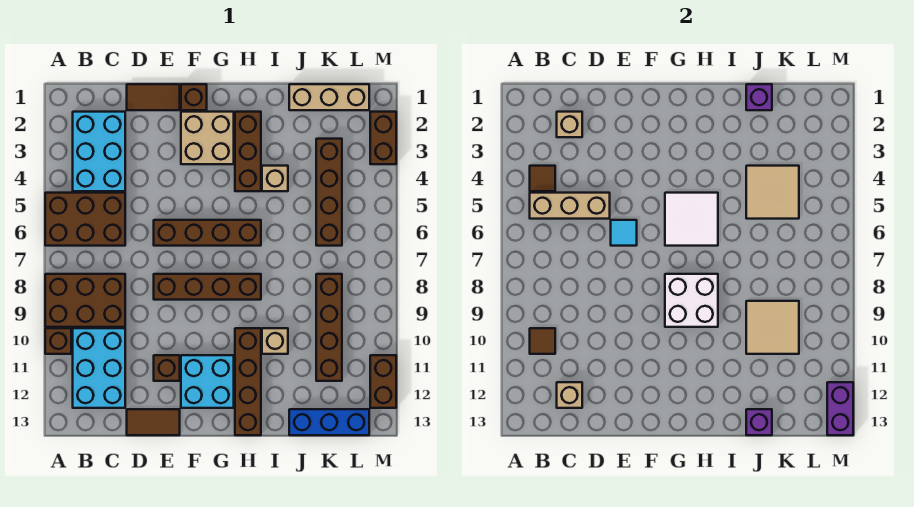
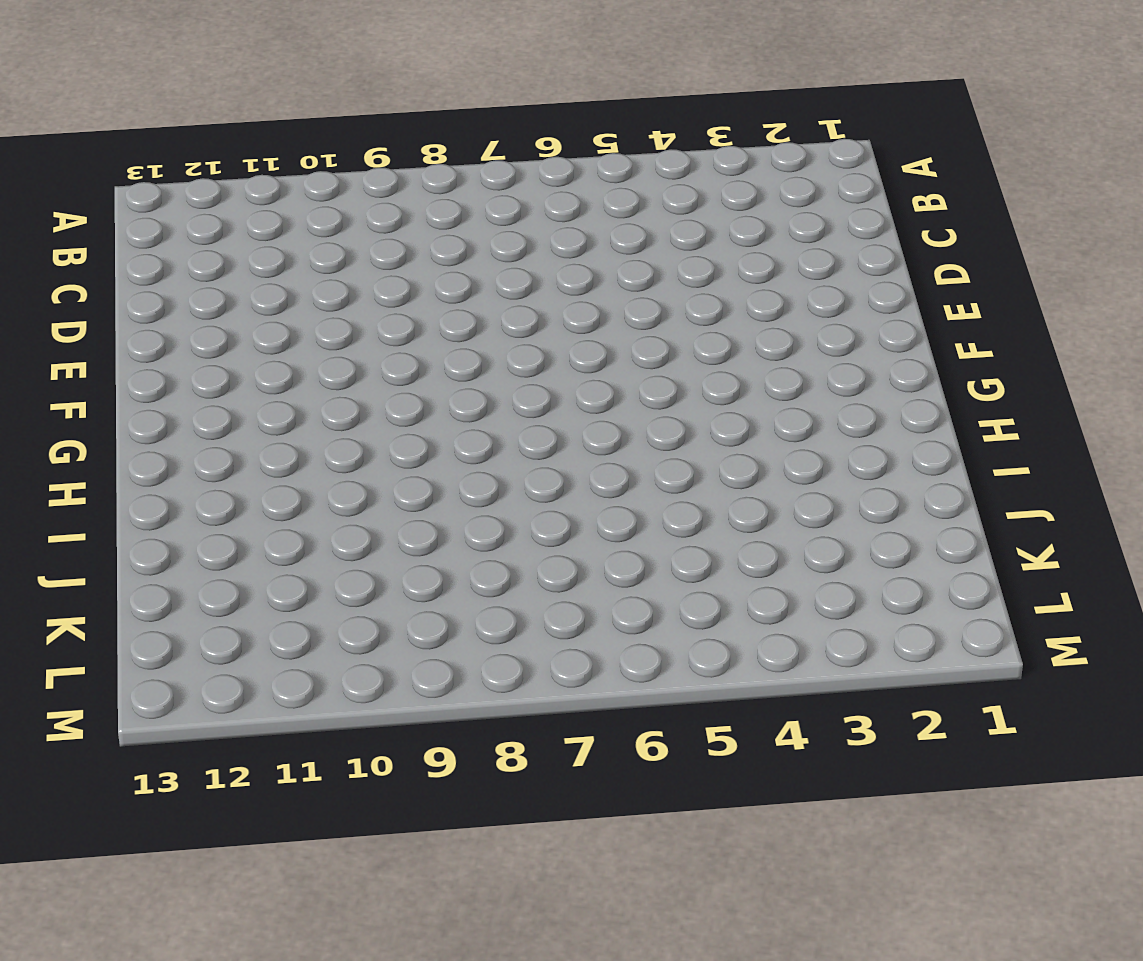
none -> brown 2x3 brick [45,193,125,246]
none -> brown 2x3 brick [45,274,125,327]
none -> brown 1x1 brick [45,328,71,354]
none -> cyan 2x3 brick [73,112,125,191]

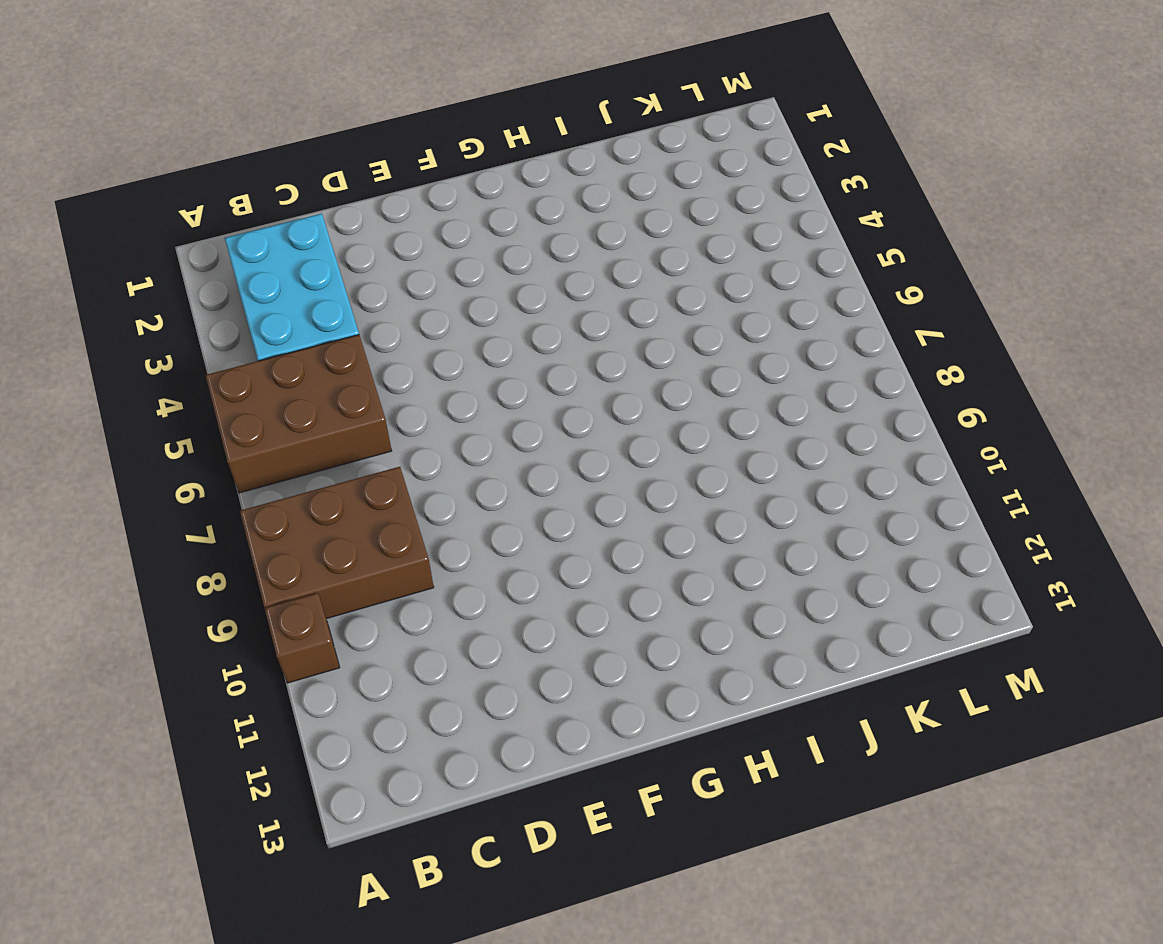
none -> cyan 2x3 brick [73,328,125,408]
none -> brown 1x2 tile [127,84,180,110]
none -> brown 1x2 tile [127,409,180,435]
none -> brown 1x4 brick [154,220,261,246]

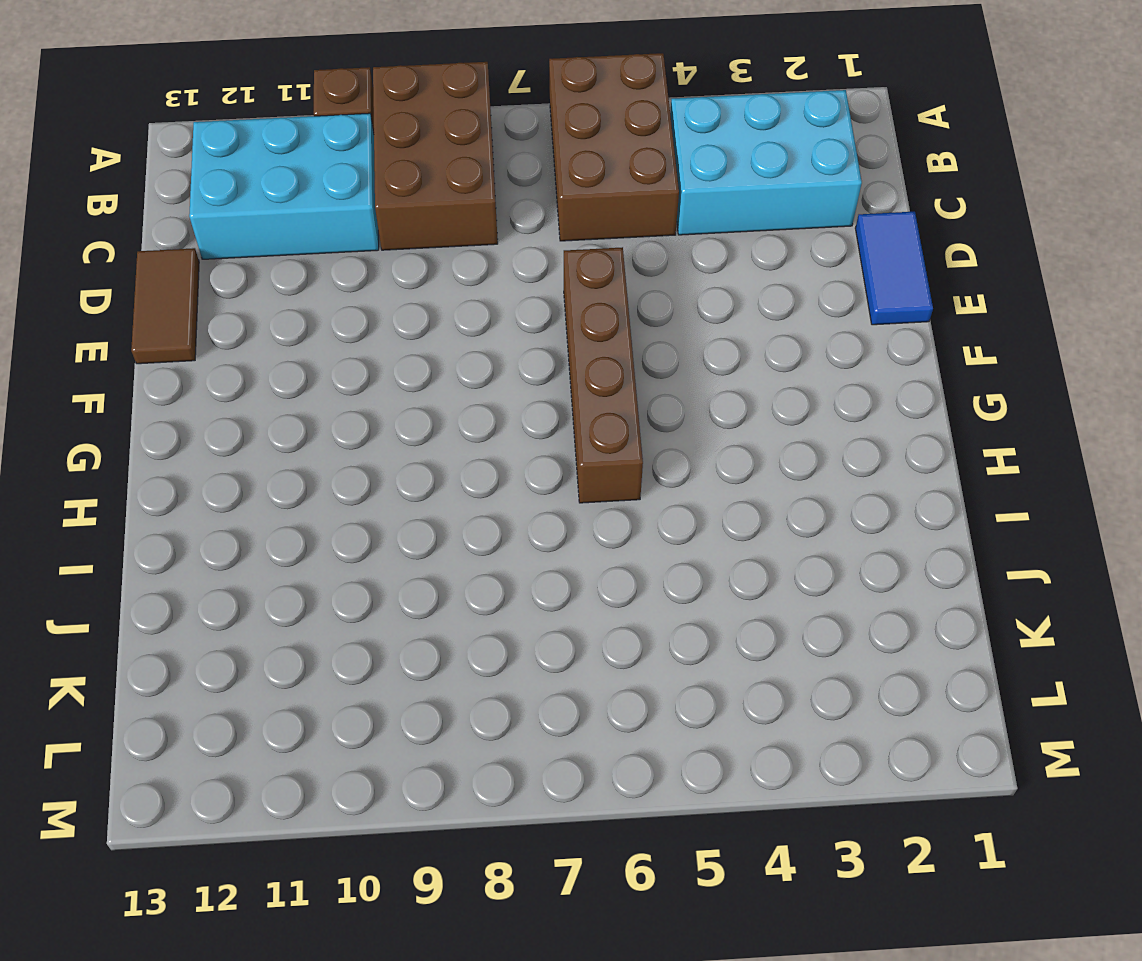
blue 1x2 tile [855,212,933,325] -> brown 1x2 tile [127,84,180,110]
none -> brown 1x4 brick [154,274,261,300]
none -> brown 1x1 brick [154,355,180,381]
none -> brown 1x1 brick [181,84,207,110]
none -> tan 2x2 brick [181,112,234,164]

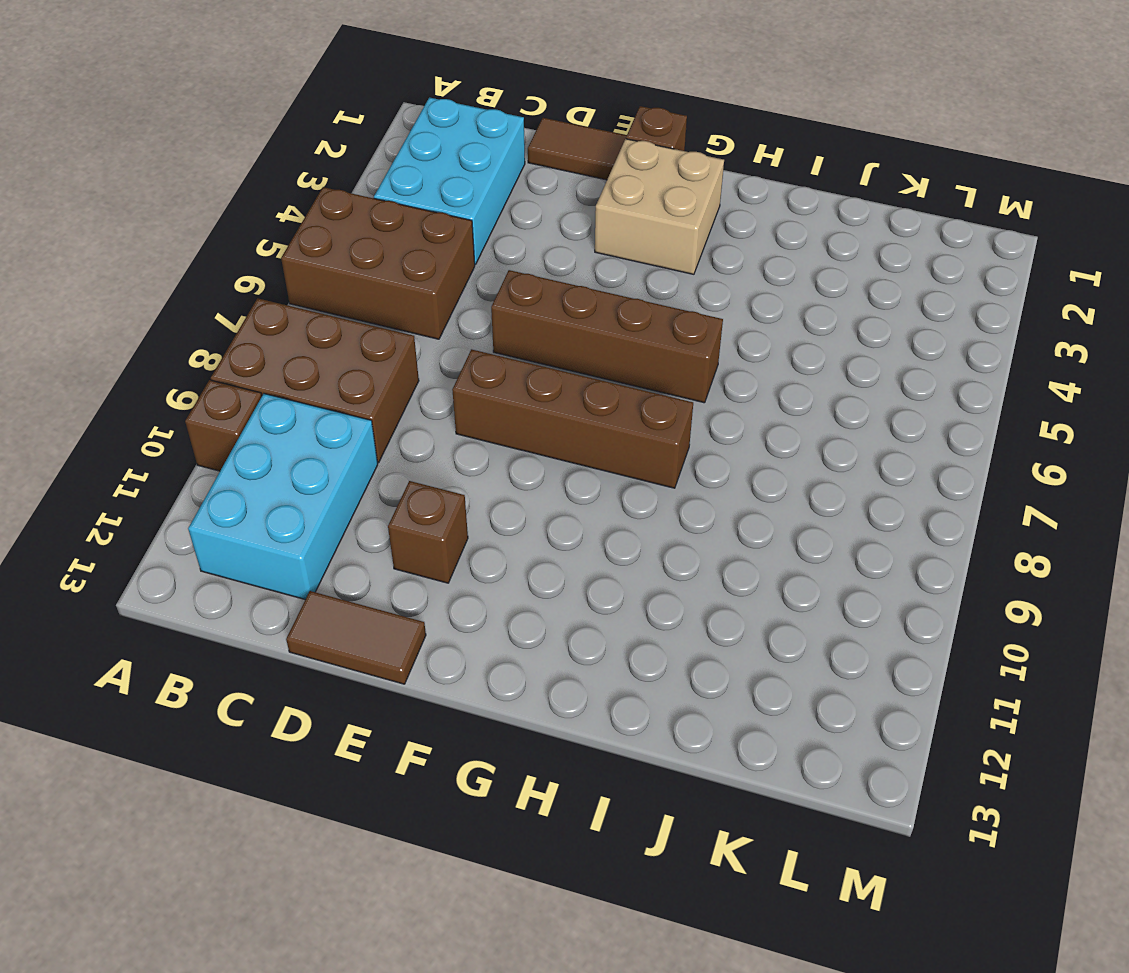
none -> cyan 2x2 brick [181,355,234,408]
none -> brown 1x3 brick [235,112,261,191]
none -> brown 1x4 brick [235,328,261,435]
none -> tan 1x1 brick [262,166,288,191]

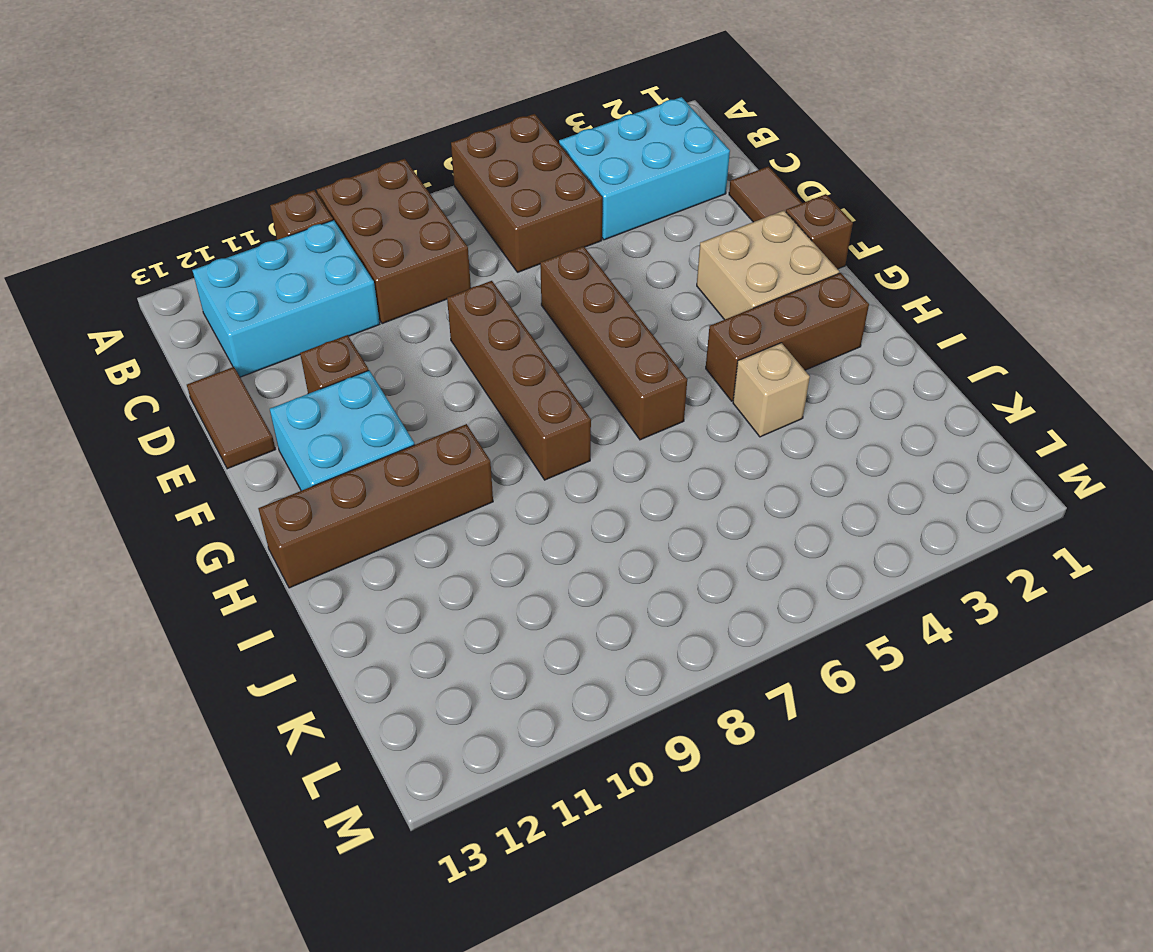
none -> tan 1x1 brick [262,328,288,354]
none -> tan 1x3 brick [289,84,369,110]
none -> blue 1x3 brick [289,409,369,435]
none -> brown 1x4 brick [316,139,342,246]

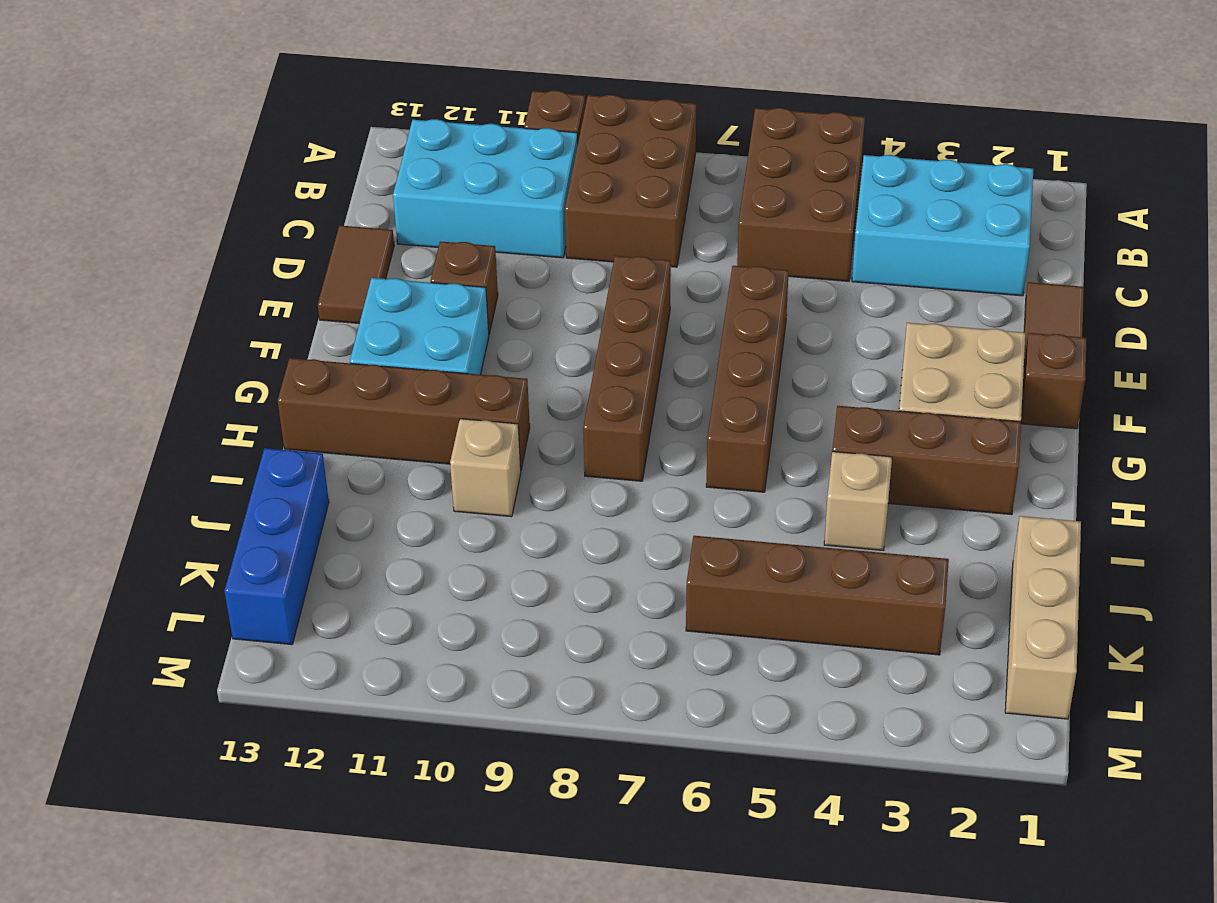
none -> brown 1x4 brick [316,274,342,381]
none -> brown 1x2 brick [370,112,396,164]
none -> brown 1x2 brick [370,355,396,408]
none -> brown 1x1 tile [530,166,555,191]

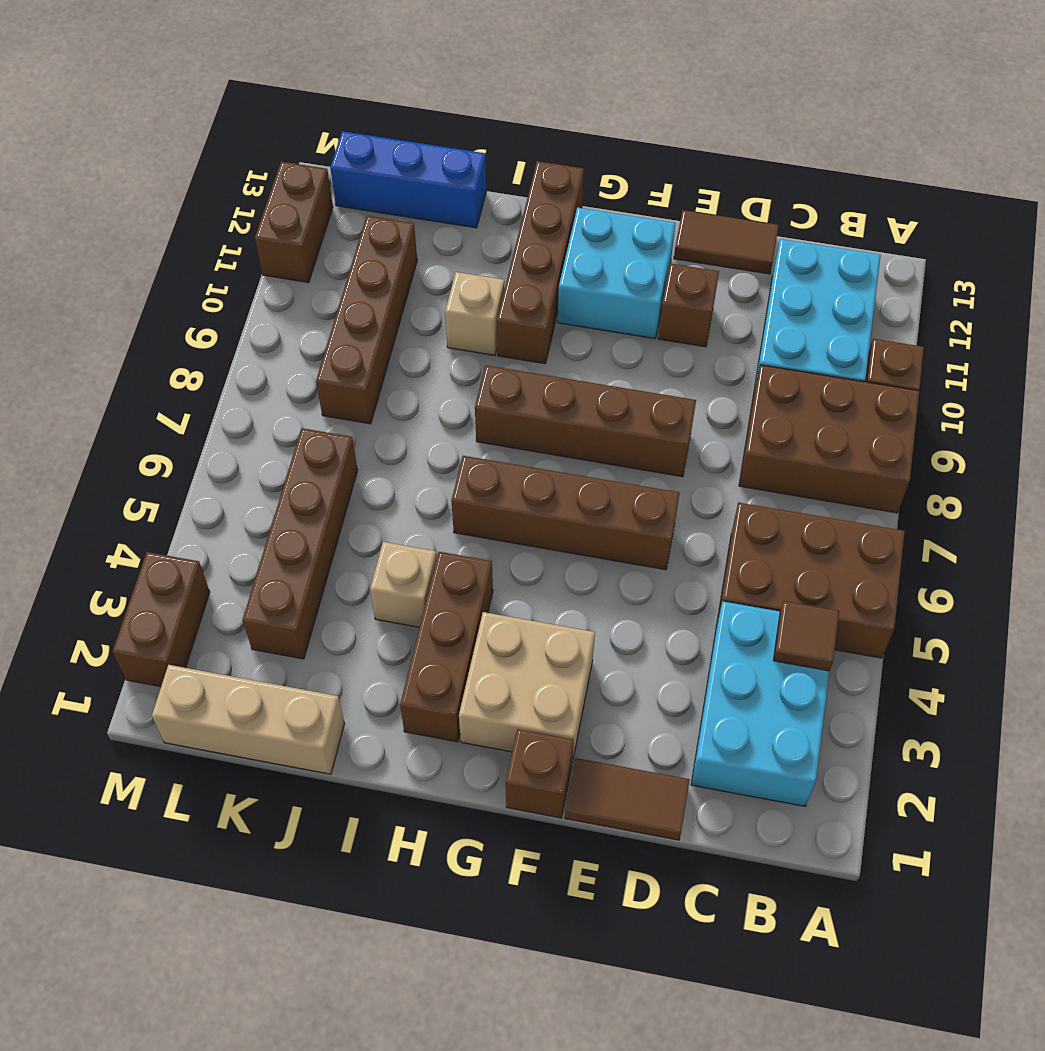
none -> tan 1x3 brick [530,193,610,219]
none -> brown 1x1 tile [530,328,555,354]
none -> tan 1x1 brick [557,112,582,137]
none -> tan 1x1 brick [557,382,582,408]

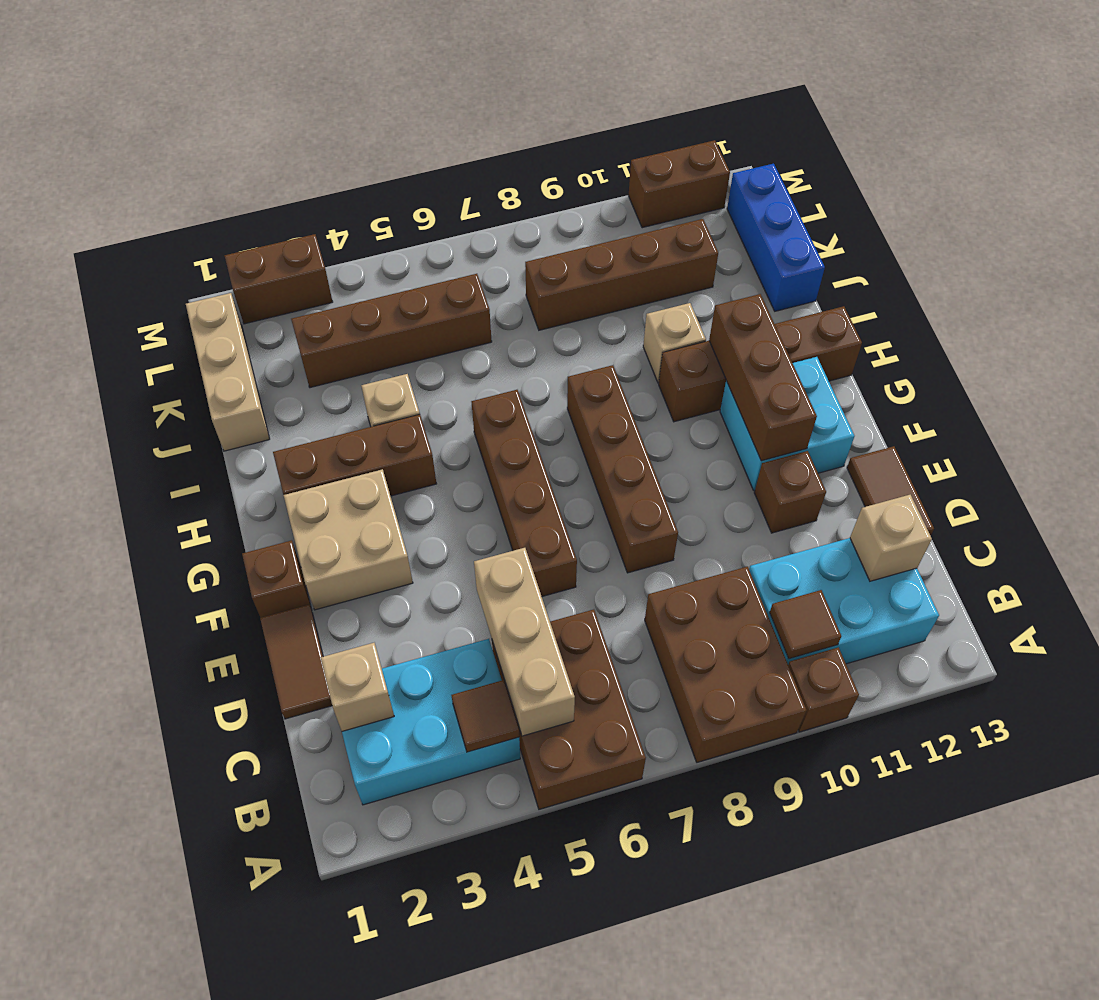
brown 1x3 brick [709,294,817,461] -> none
none -> cyan 1x1 tile [611,220,637,246]
none -> white 2x2 tile [665,193,718,246]
none -> white 2x2 brick [665,274,718,327]
none -> purple 1x1 brick [746,84,772,110]

